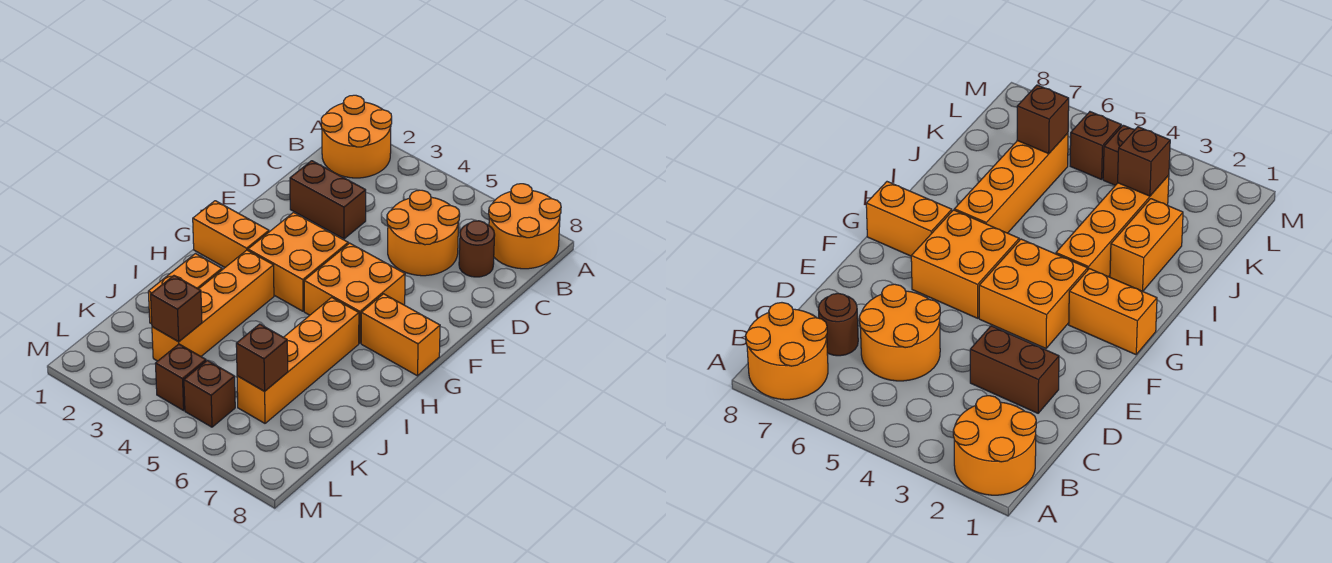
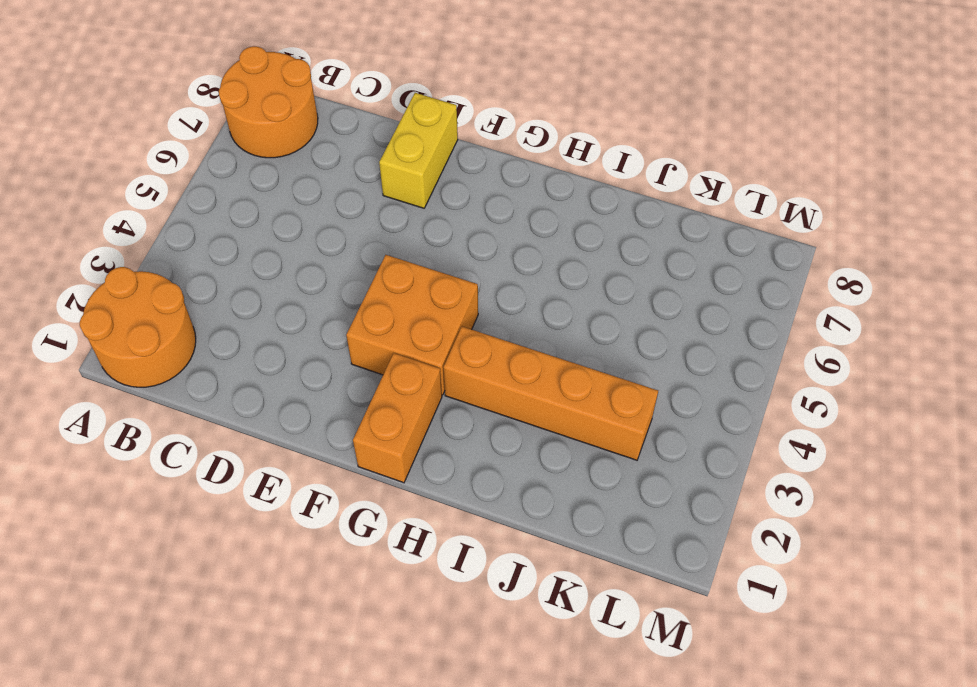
yellow 1x2 brick [379,93,458,208] -> none
none -> orange 2x2 round brick [387,190,460,276]
none -> brown 1x1 round brick [459,221,495,277]
none -> brown 1x2 brick [290,161,366,239]

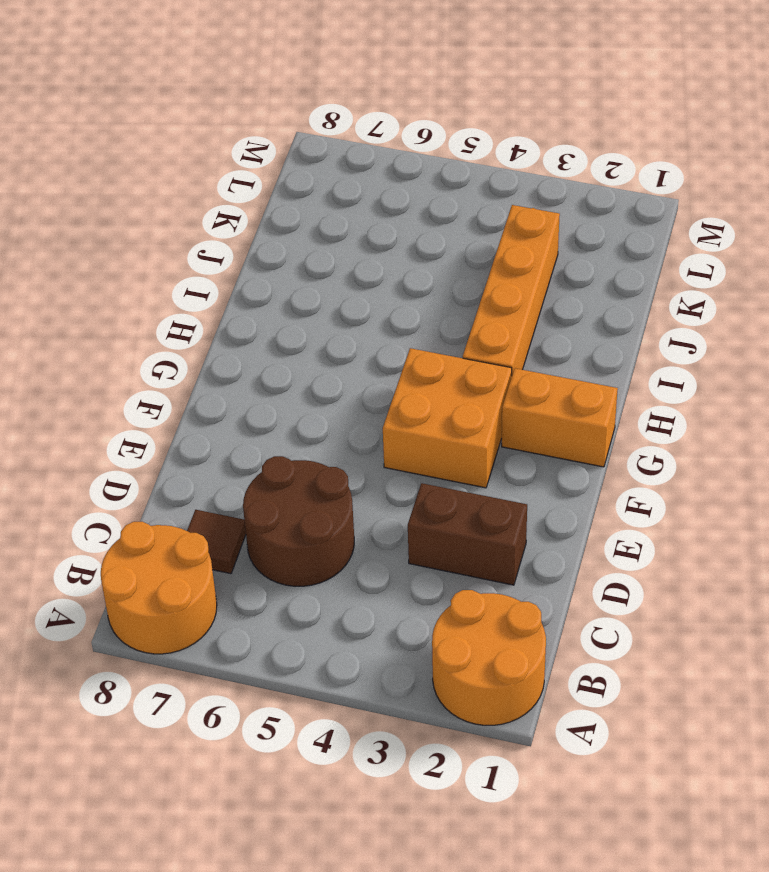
brown 2x2 round brick [243,456,354,586] -> orange 2x2 round brick [387,190,460,276]
brown 1x1 tile [187,510,246,574] -> brown 1x1 round brick [459,221,495,277]
none -> orange 2x2 brick [304,243,405,343]
none -> orange 1x2 brick [361,294,440,376]
none -> orange 1x4 brick [237,297,359,423]

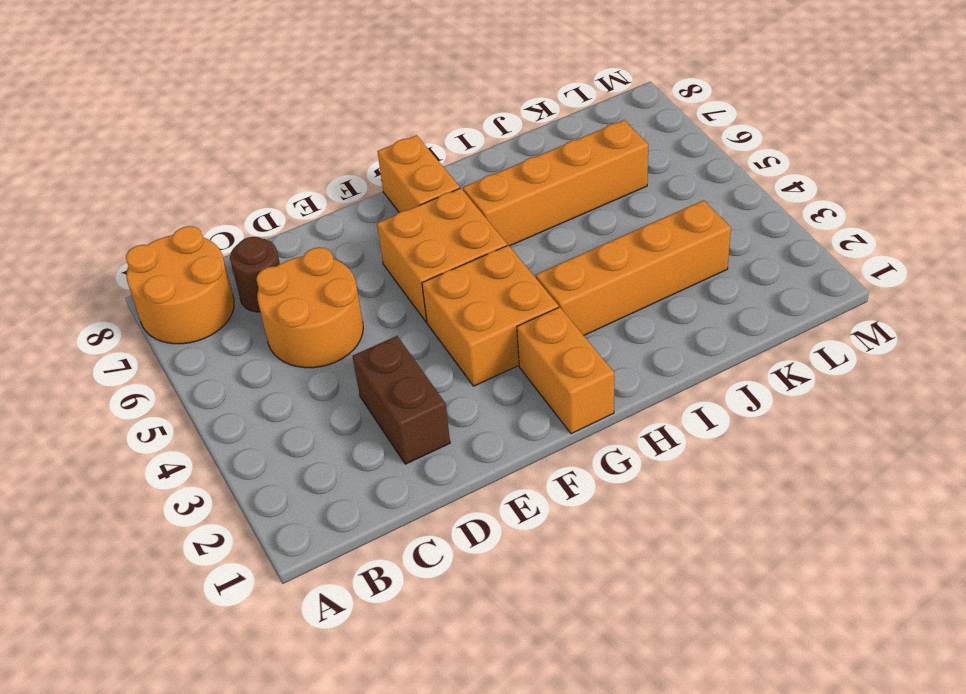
none -> orange 2x2 round brick [321,95,392,178]
none -> orange 1x2 brick [148,254,222,324]
none -> brown 1x1 brick [155,344,206,410]

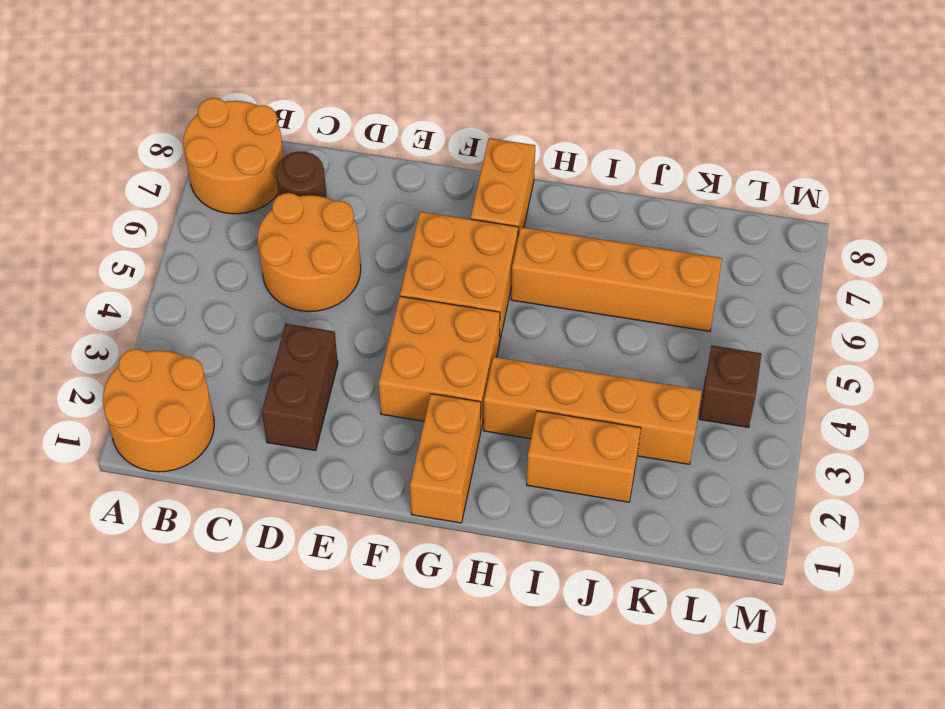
none -> brown 1x1 brick [184,360,235,427]
none -> brown 1x1 brick [151,276,202,342]
none -> brown 1x1 brick [236,324,288,391]

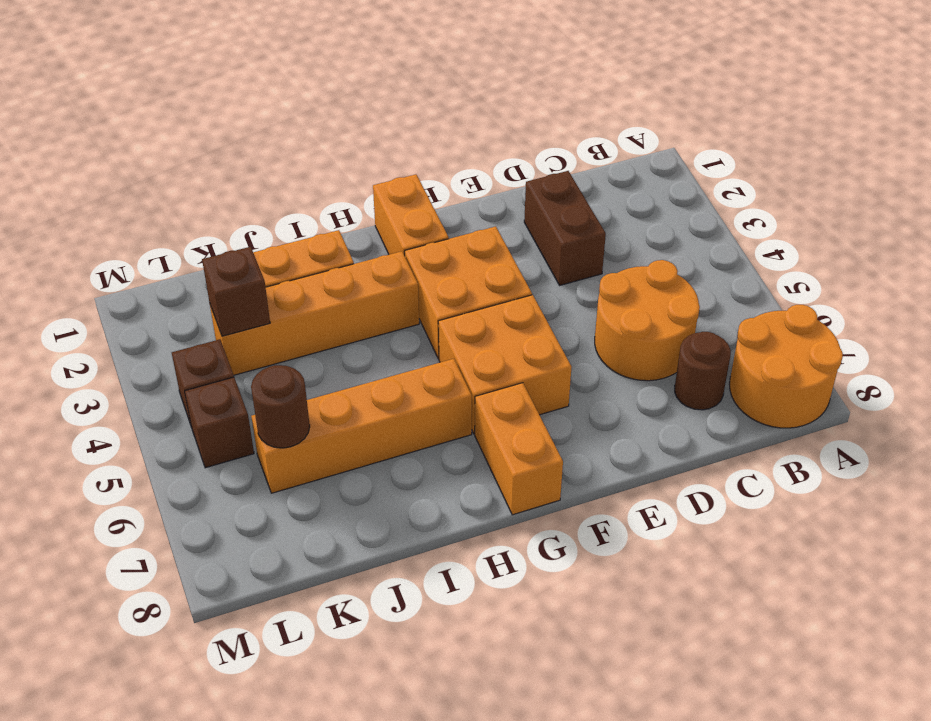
brown 1x1 round brick [251,365,310,448] -> brown 1x1 brick [236,324,288,391]
none -> orange 2x2 round brick [321,95,392,178]

